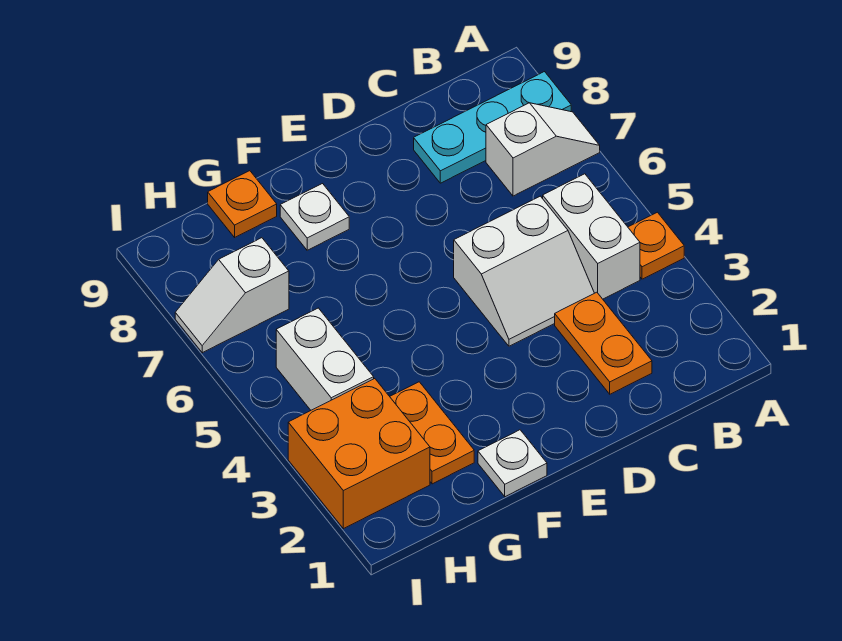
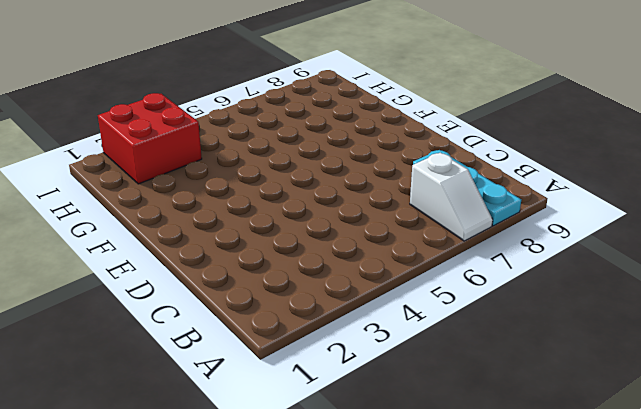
red 2x2 brick [98,93,202,184] -> orange 2x2 brick [288,379,430,529]
none -> orange 1x1 plate [628,212,684,279]
none -> white 1x2 brick [543,174,640,299]
none -> orange 1x2 plate [555,292,652,394]

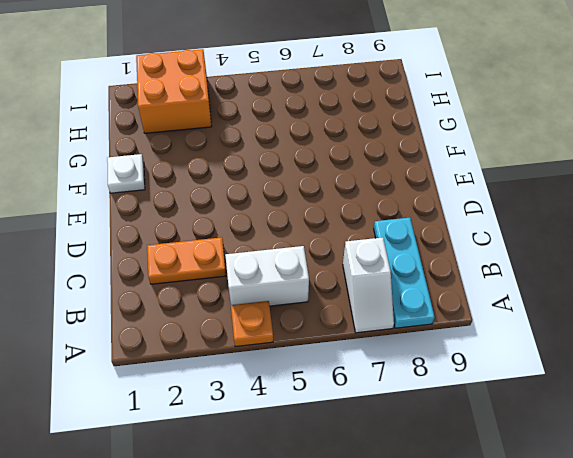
none -> white 2x2 slope [454,196,594,346]
none -> white 1x1 plate [280,184,349,250]
none -> orange 1x2 plate [390,382,474,484]

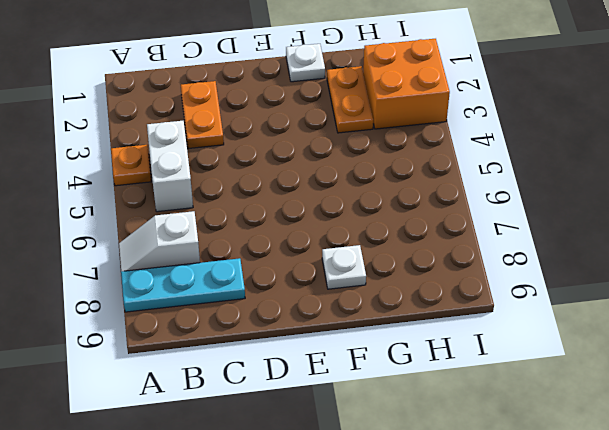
none -> white 2x2 slope [454,196,594,346]
none -> orange 1x1 plate [208,171,277,237]
none -> white 1x2 brick [276,308,374,410]

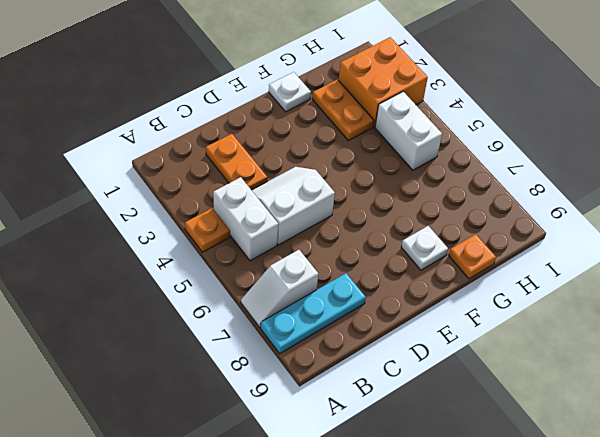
none -> white 1x2 slope [175,238,289,353]

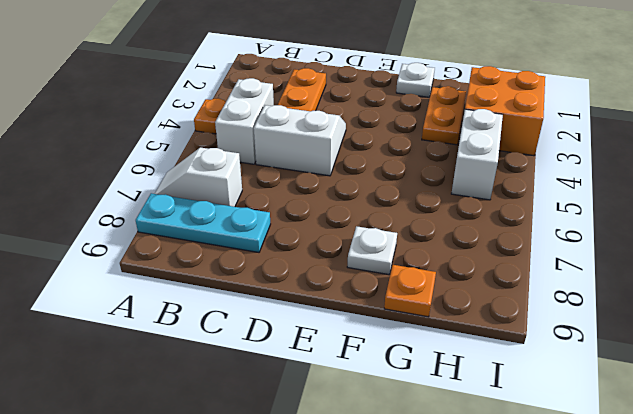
none -> white 1x2 slope [175,238,289,353]

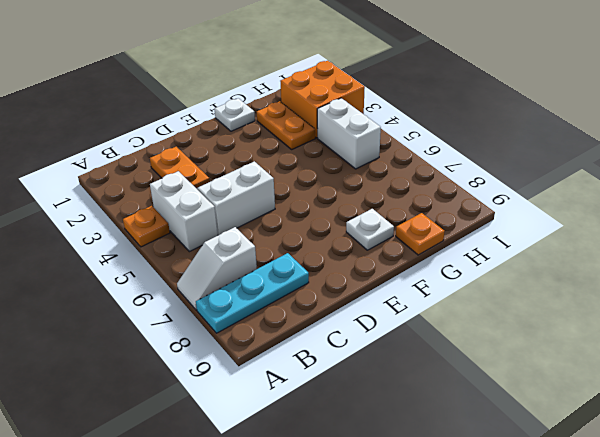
none -> white 1x2 slope [175,238,289,353]

